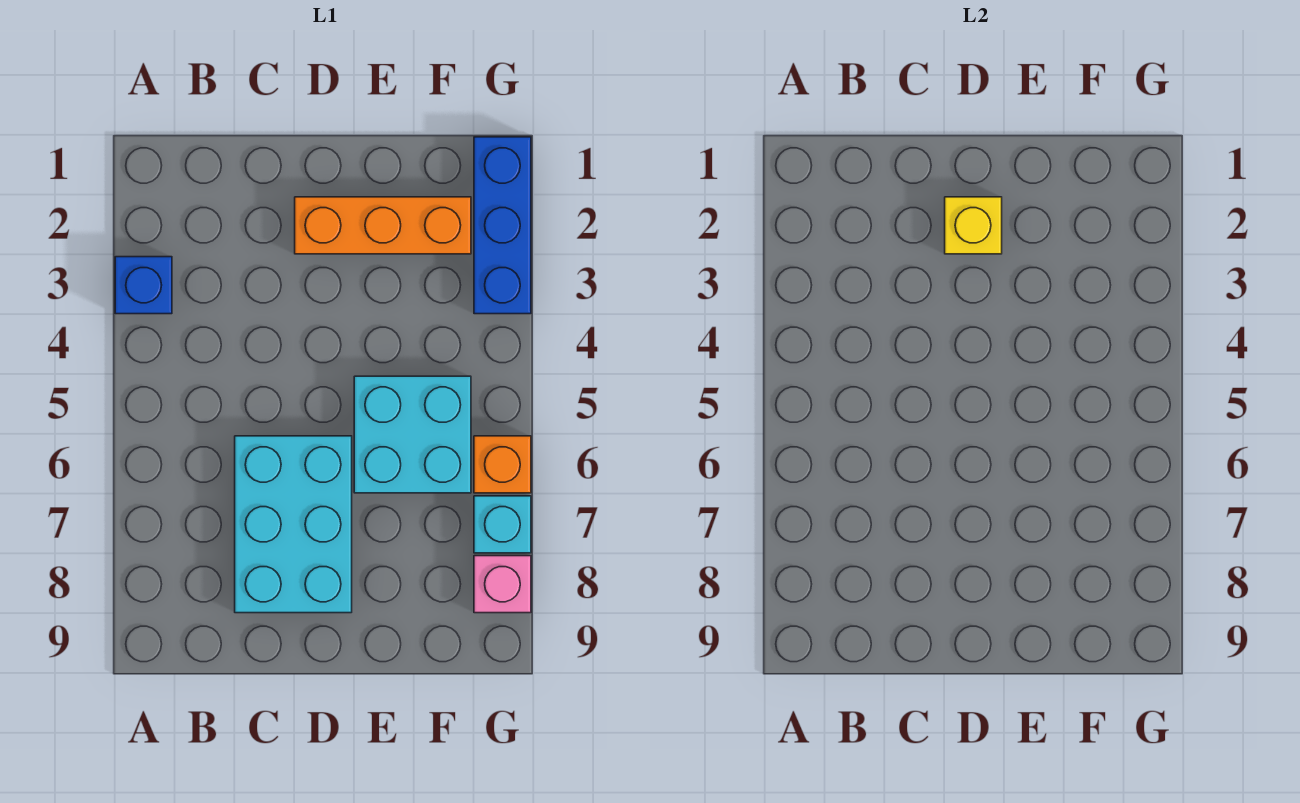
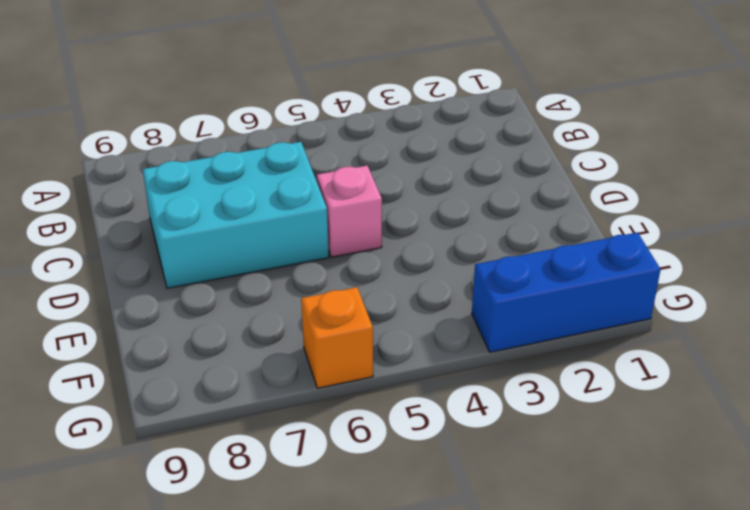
pink 1x1 brick [317,166,382,257] -> pink 1x1 brick moved to [474,556,531,613]
none -> blue 1x1 brick [115,257,172,314]
none -> orange 1x3 brick [295,197,471,254]

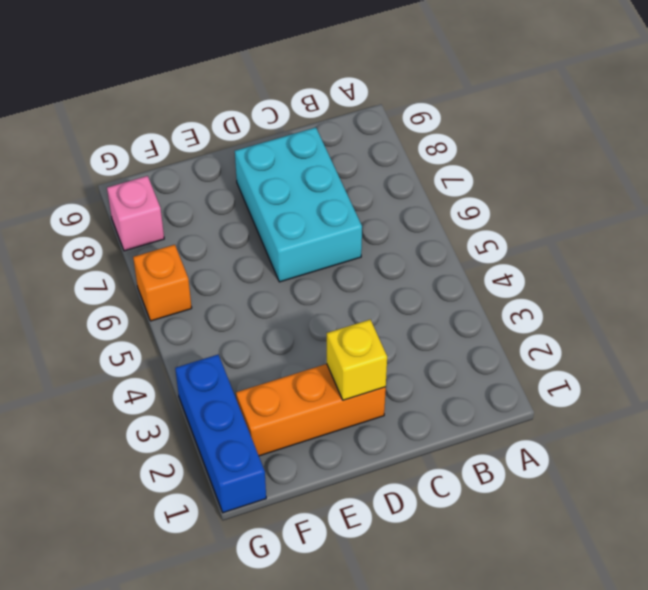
none -> blue 1x1 brick [115,257,172,314]
none -> cyan 2x2 brick [354,376,471,493]

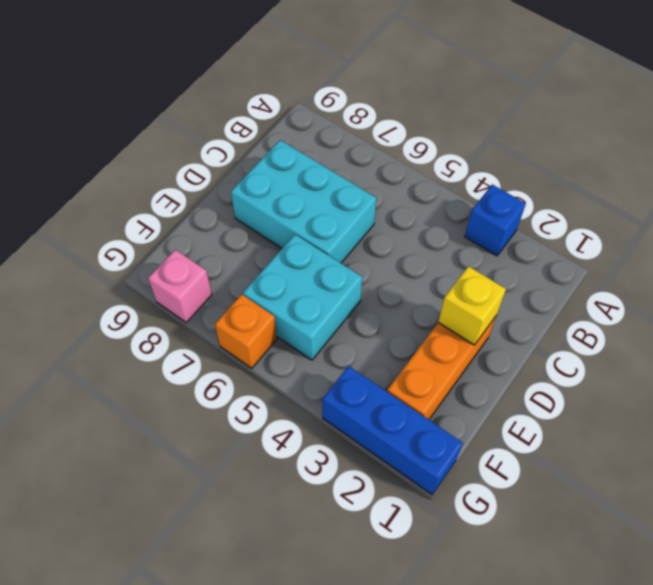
none -> cyan 1x1 brick [474,496,531,553]

